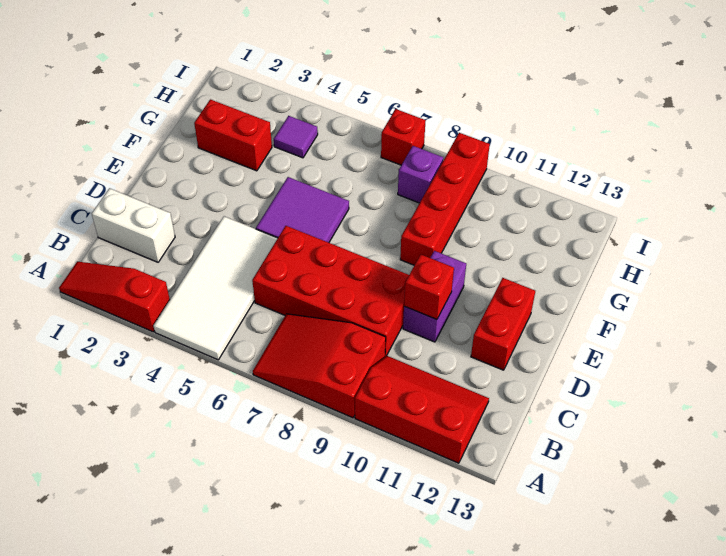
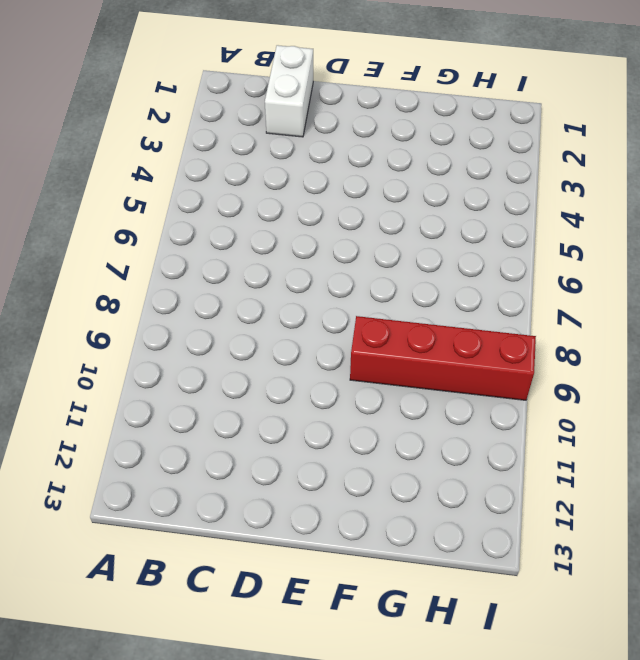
none -> red 1x3 slope [59,262,170,332]
none -> white 2x4 tile [154,216,278,360]
none -> red 2x3 slope [253,314,386,418]

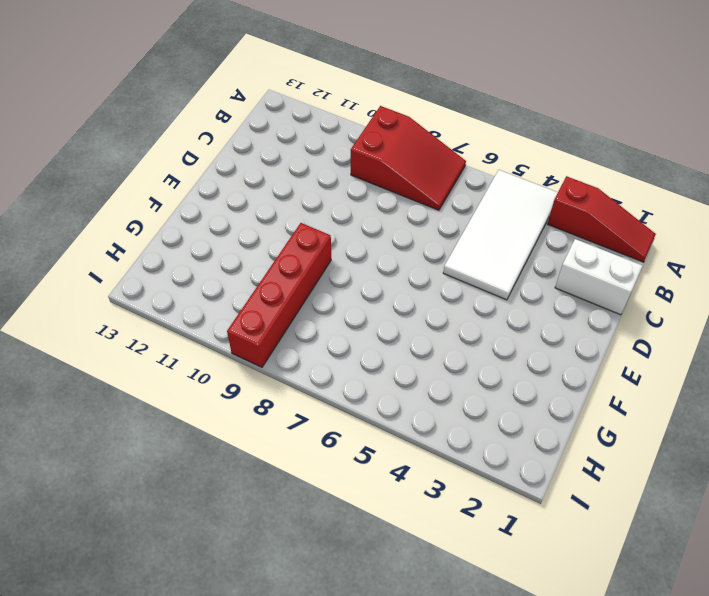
none -> red 2x3 slope [355,356,489,463]
none -> red 2x4 brick [252,226,409,357]
none -> purple 1x2 brick [403,251,466,342]

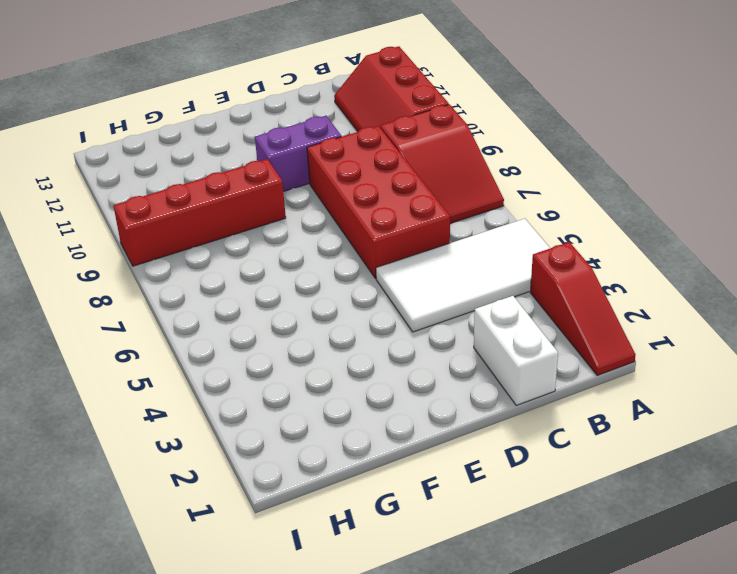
none -> red 1x2 brick [471,278,535,370]
none -> purple 2x2 tile [256,177,349,243]
none -> red 1x2 brick [194,99,272,171]

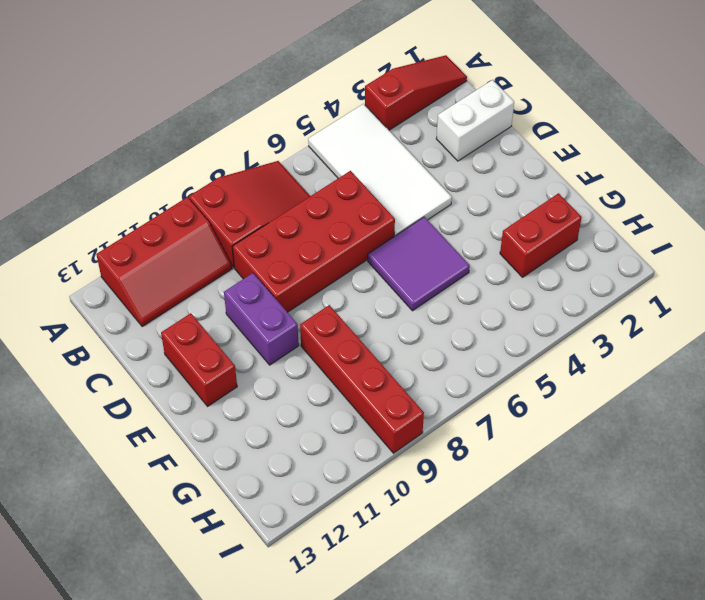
none -> purple 1x1 tile [274,116,318,158]
none -> purple 1x1 brick [398,146,443,203]
none -> red 1x1 brick [381,109,426,165]

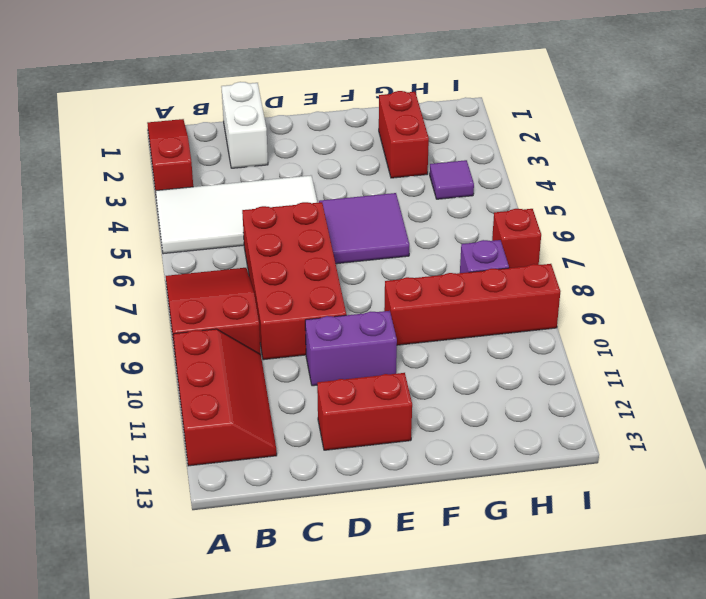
none -> red 1x1 brick [404,255,454,319]

